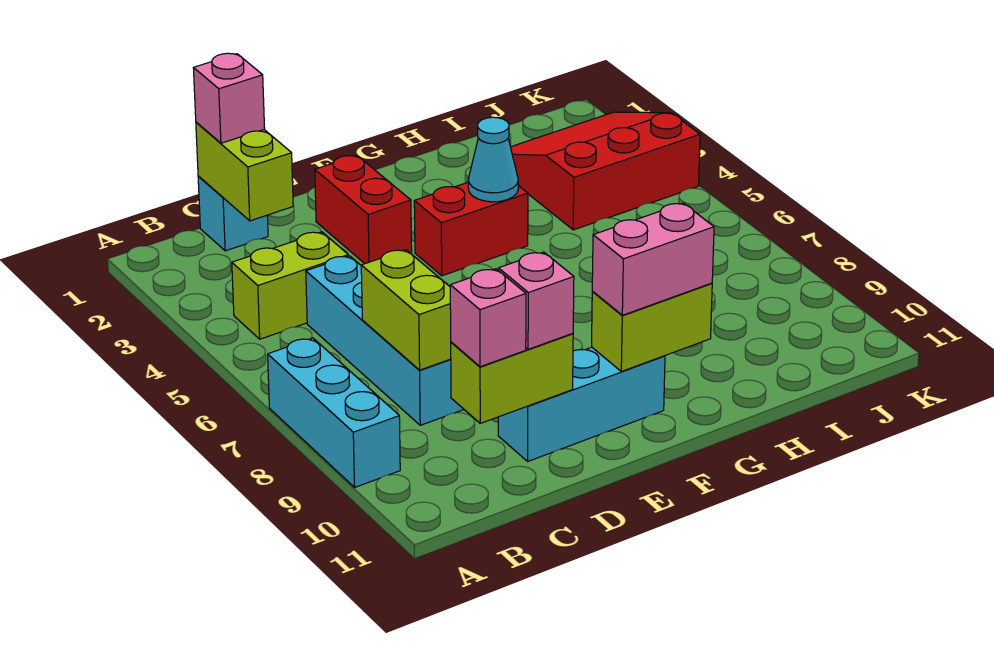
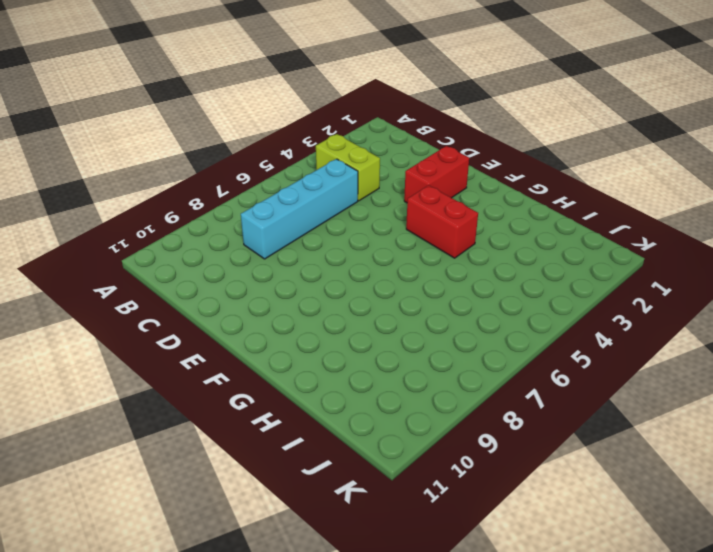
none -> cyan 1x3 brick [268,338,400,487]
none -> cyan 1x1 brick [198,176,268,251]
none -> cyan 1x3 brick [498,347,665,461]

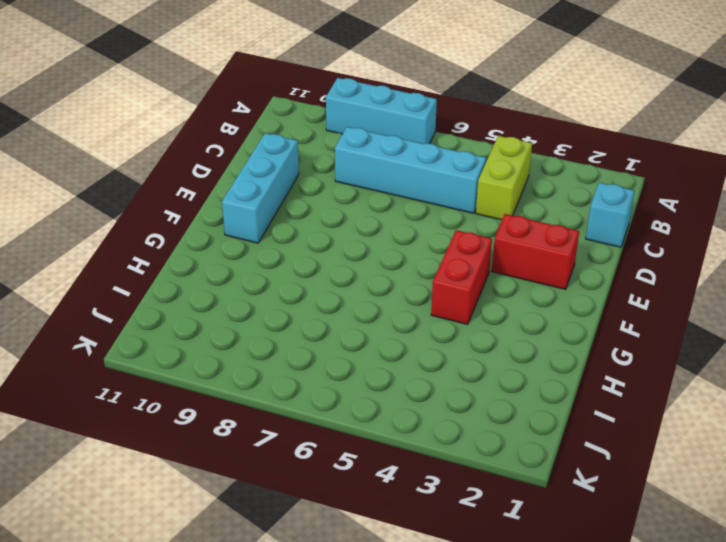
none -> red 3x3 slope [511,112,700,230]
none -> lime 1x2 brick [196,122,293,221]
none -> lime 1x2 brick [361,250,451,370]

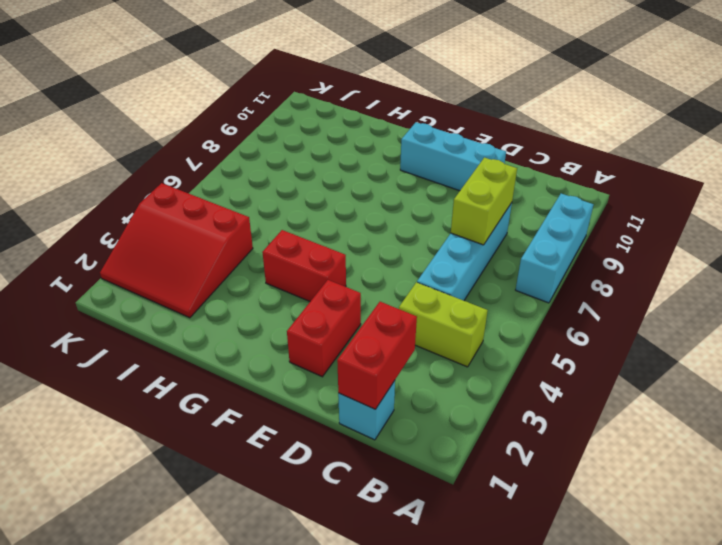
red 1x2 brick [337,302,417,409] -> lime 1x2 brick [196,122,293,221]
none -> lime 1x2 brick [451,333,573,423]
none -> lime 1x2 brick [592,283,712,371]
none -> cyan 1x1 cone [468,117,518,202]

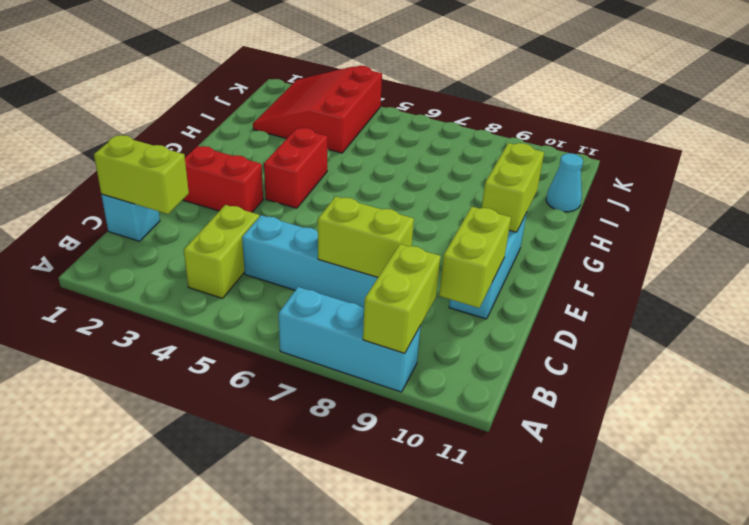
lime 1x2 brick [363,244,441,353] -> none
cyan 1x1 cone [546,153,583,212] -> cyan 1x1 cone moved to [468,117,518,202]
none -> pink 1x1 brick [193,53,265,143]
none -> pink 1x1 brick [450,269,526,367]
none -> pink 1x1 brick [498,252,574,349]

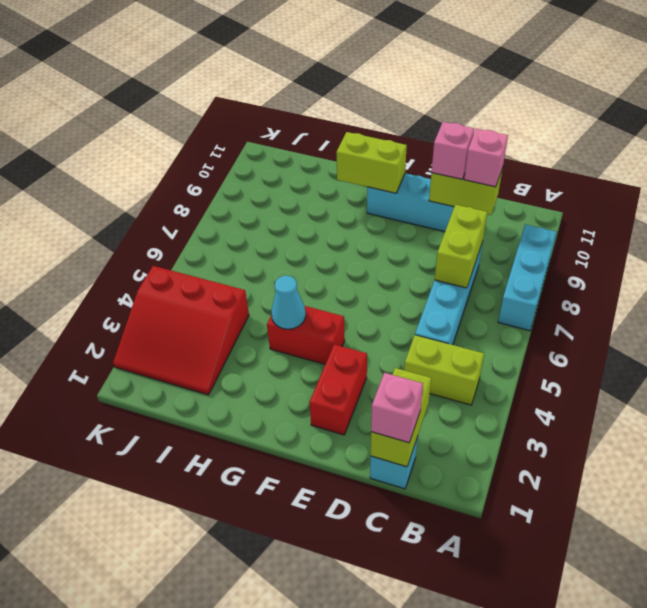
none -> pink 1x2 brick [592,203,714,315]

